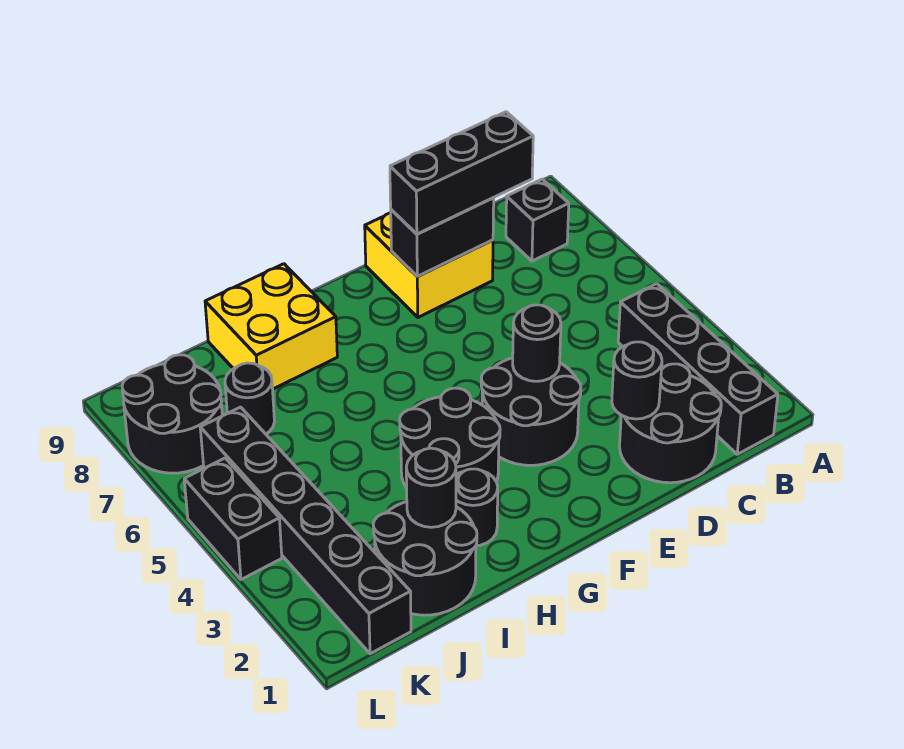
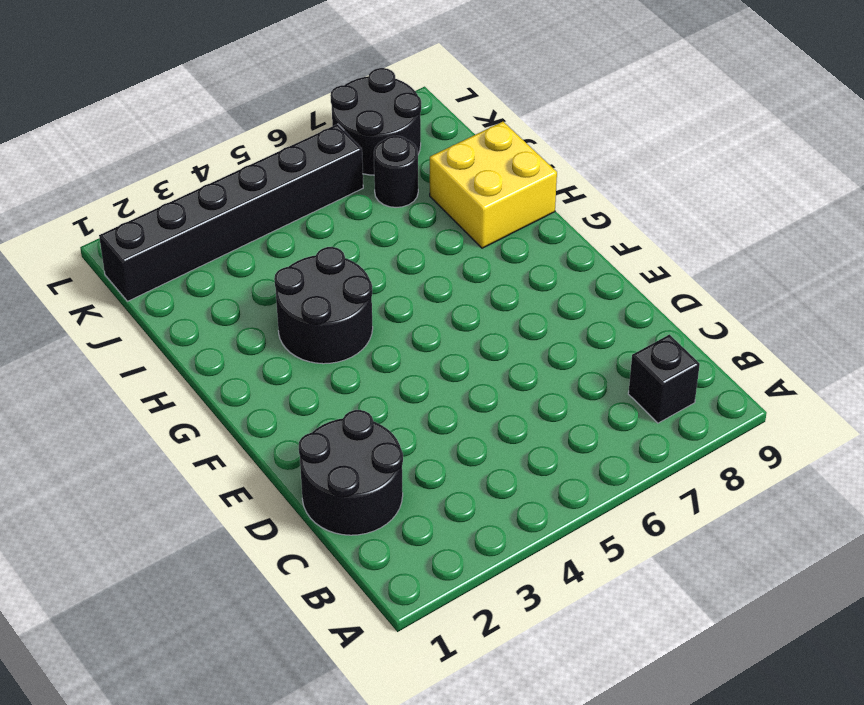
none -> black 1x4 brick [618,284,778,454]
none -> yellow 2x2 brick [365,213,493,317]
none -> black 2x2 round brick [481,358,581,465]

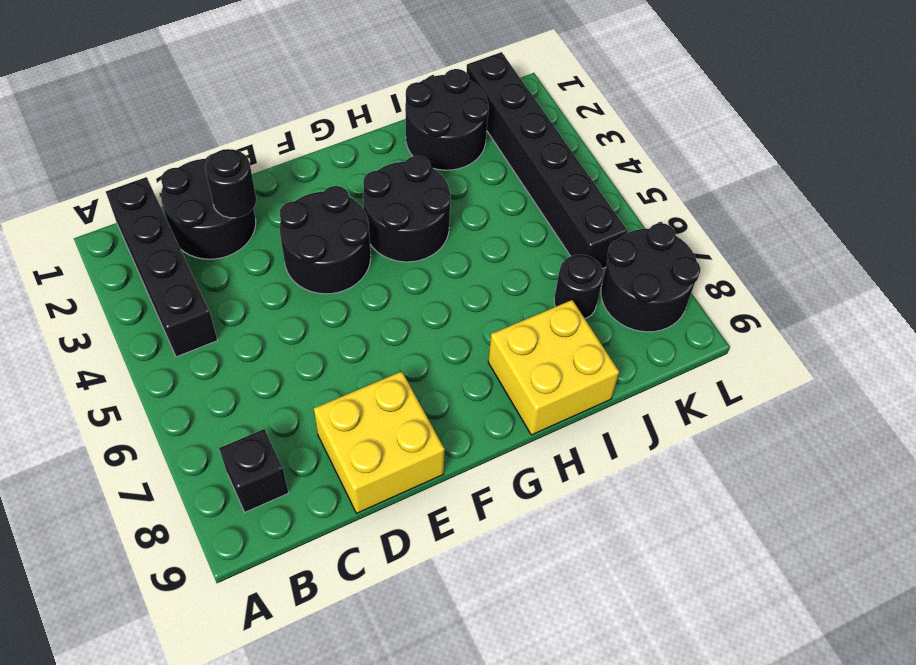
none -> black 1x1 round brick [456,469,498,546]
none -> black 1x2 brick [184,458,282,579]
none -> black 1x2 brick [391,198,494,276]

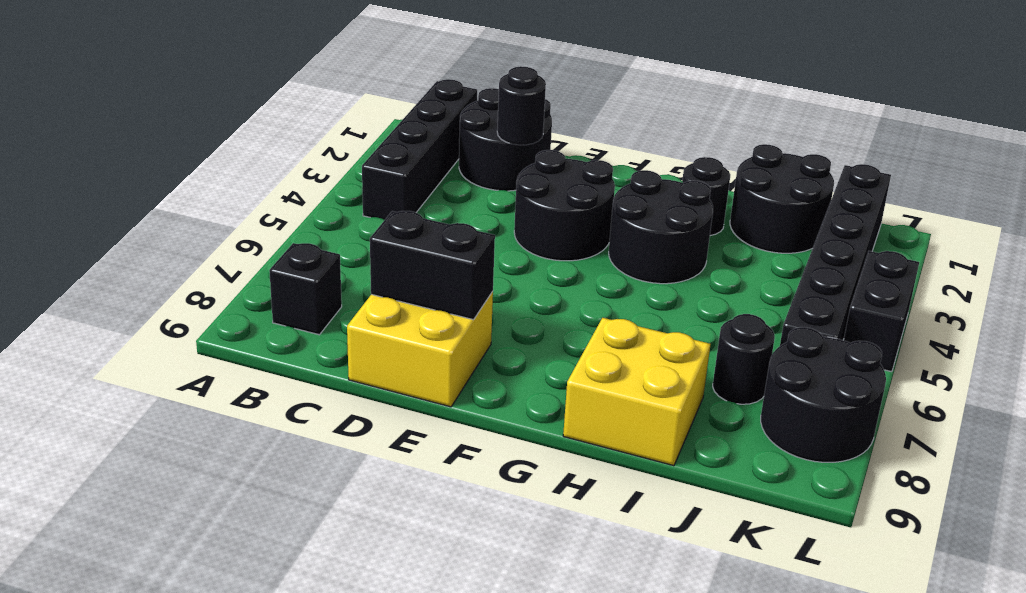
none -> black 1x1 round brick [513,305,561,381]
none -> black 1x1 round brick [406,448,456,527]
none -> black 1x3 brick [390,112,533,234]

